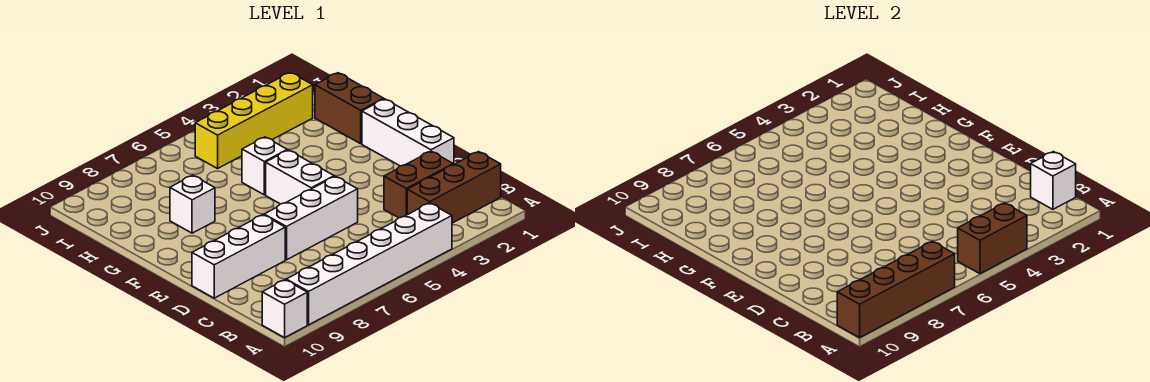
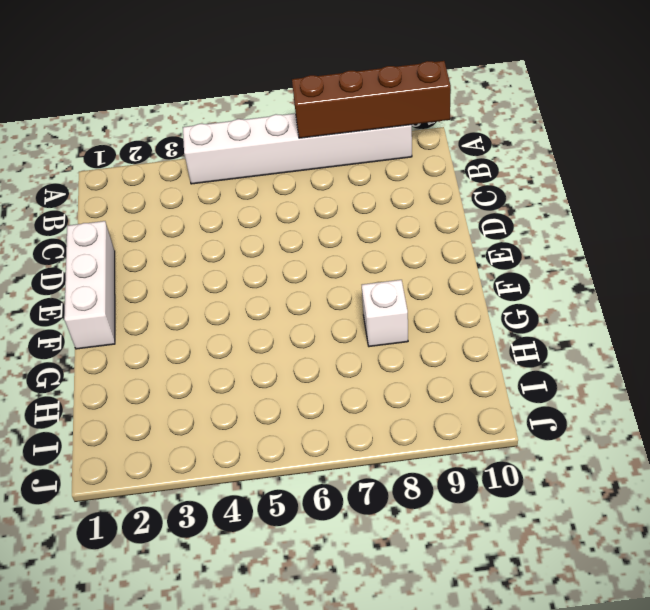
none -> white 1x1 brick [262,280,307,338]
none -> brown 1x3 brick [407,152,501,223]
none -> brown 1x2 brick [384,151,453,218]

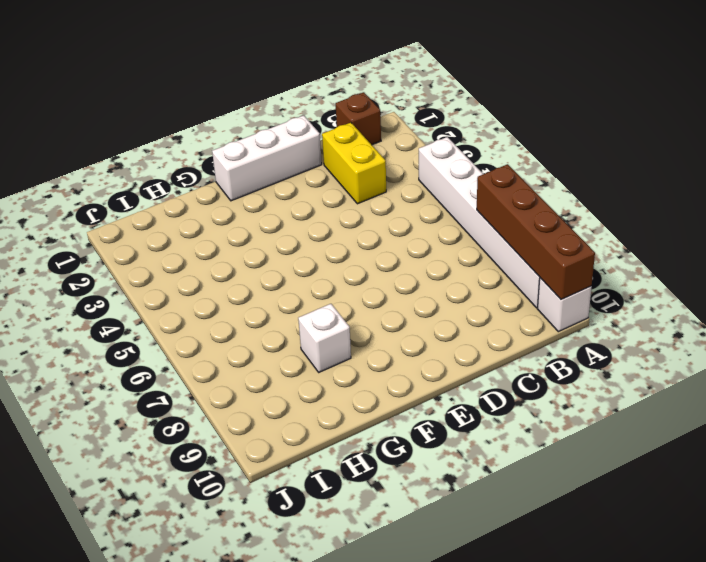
brown 1x1 brick [336,92,381,145] -> brown 1x3 brick [407,152,501,223]
yellow 1x2 brick [322,123,386,204] -> brown 1x2 brick [384,151,453,218]
none -> white 1x3 brick [264,176,358,260]
none -> white 1x3 brick [192,215,285,298]
none -> white 1x2 brick [266,150,334,204]

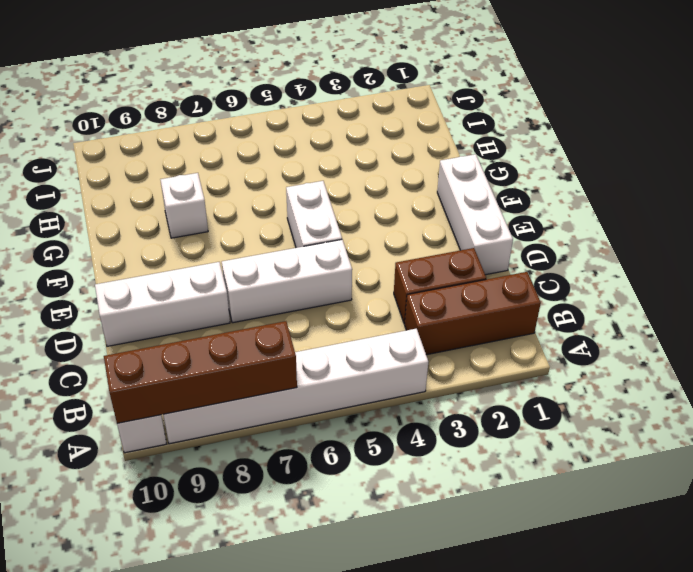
none -> brown 1x2 brick [315,73,384,144]
none -> white 1x1 brick [242,137,287,195]
none -> yellow 1x4 brick [195,72,313,169]

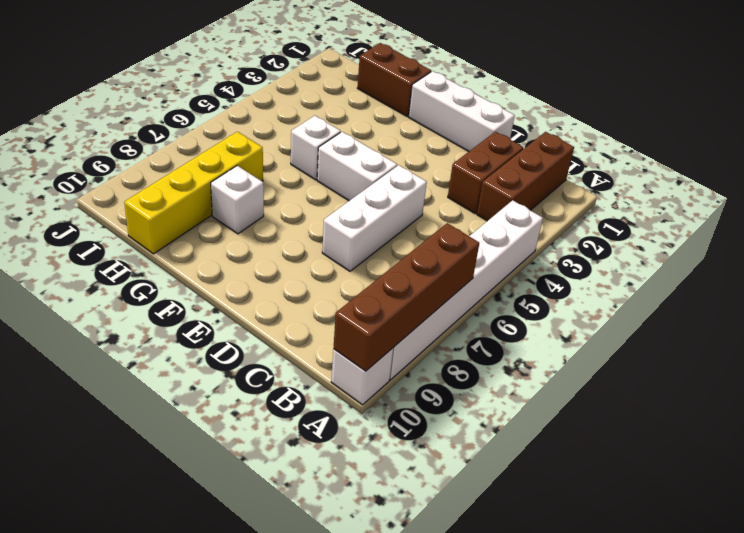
yellow 1x4 brick [124,132,263,254] -> yellow 1x4 brick moved to [195,72,313,169]
none -> white 1x3 brick [192,215,285,298]
none -> brown 1x2 brick [958,203,1027,274]
none -> white 1x1 brick [1031,152,1076,209]

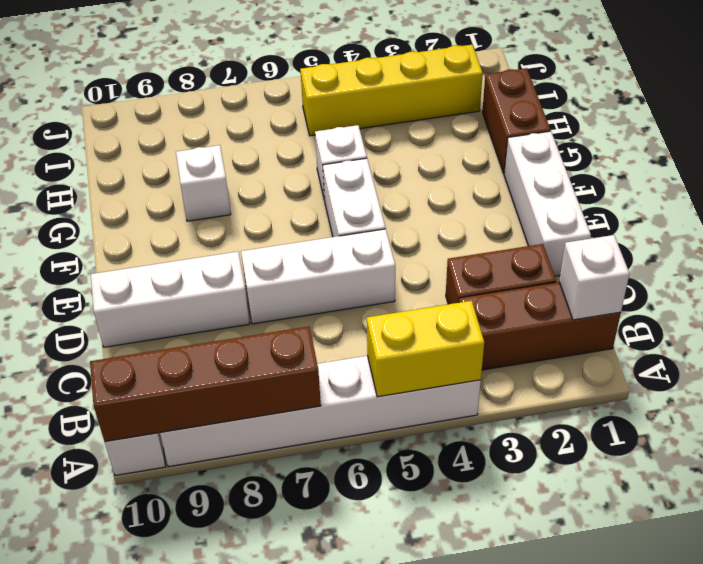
yellow 1x2 brick [367,301,484,397] -> brown 1x2 brick [958,203,1027,274]

